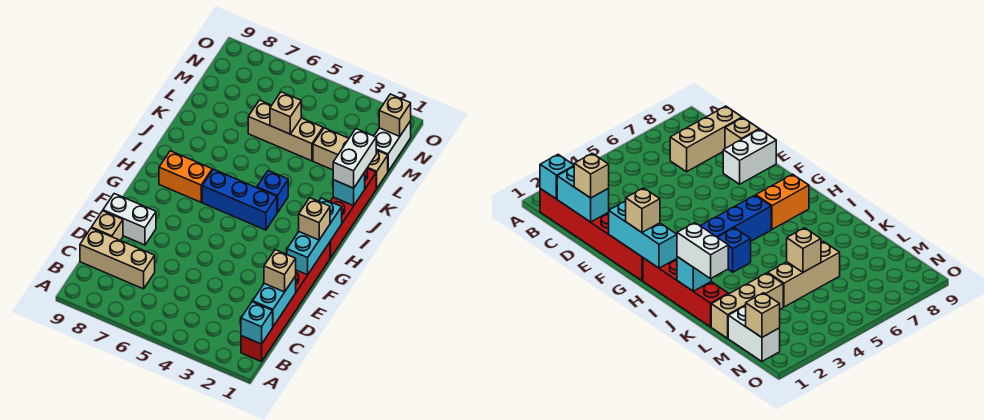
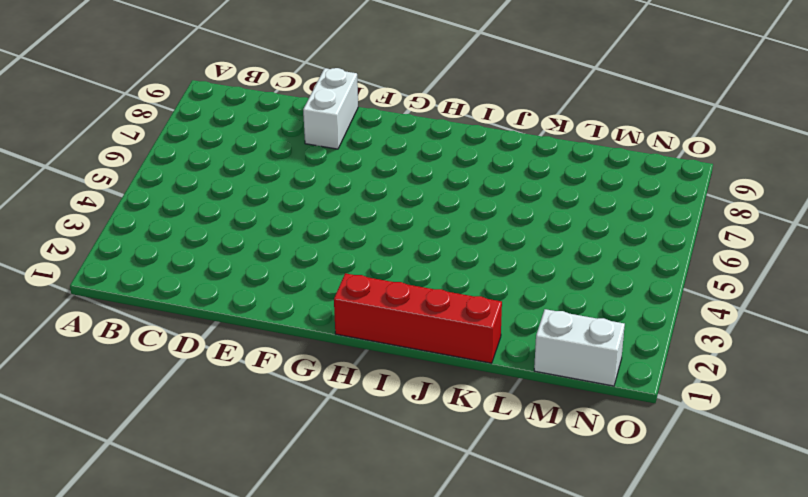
none -> red 1x6 brick [241,242,330,362]
none -> tan 1x3 brick [80,228,155,289]
none -> tan 1x1 brick [92,211,123,240]

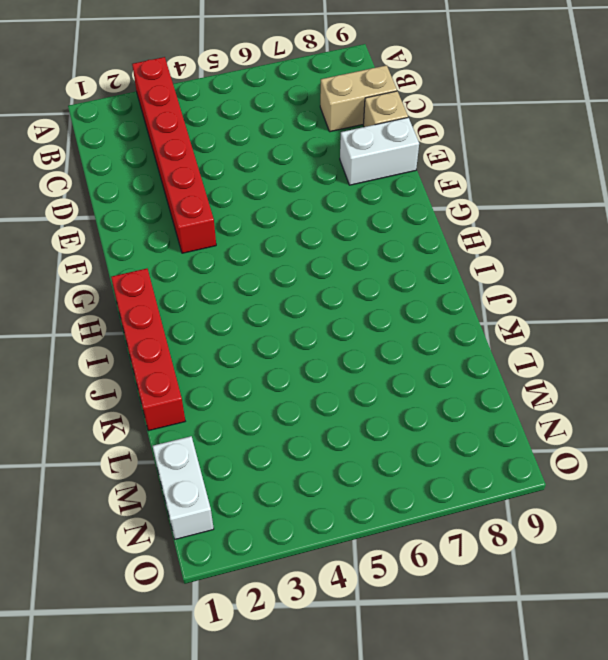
red 1x6 brick [132,57,216,253] -> red 1x6 brick moved to [241,242,330,362]
tan 1x2 brick [320,65,397,132] -> tan 1x3 brick [80,228,155,289]
none -> blue 1x3 brick [202,169,277,230]
none -> orange 1x2 brick [159,151,212,202]
none -> blue 1x1 brick [257,171,288,213]

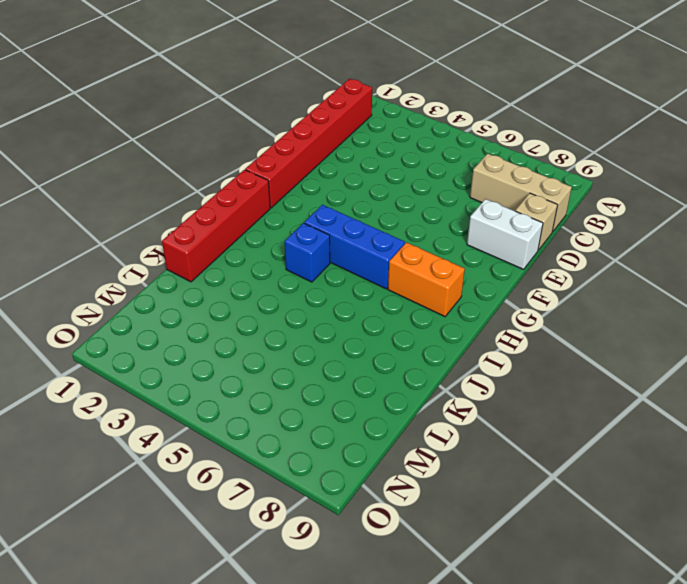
none -> tan 1x3 brick [313,128,388,188]
none -> tan 1x3 brick [248,100,323,161]
none -> white 1x2 brick [374,121,411,171]

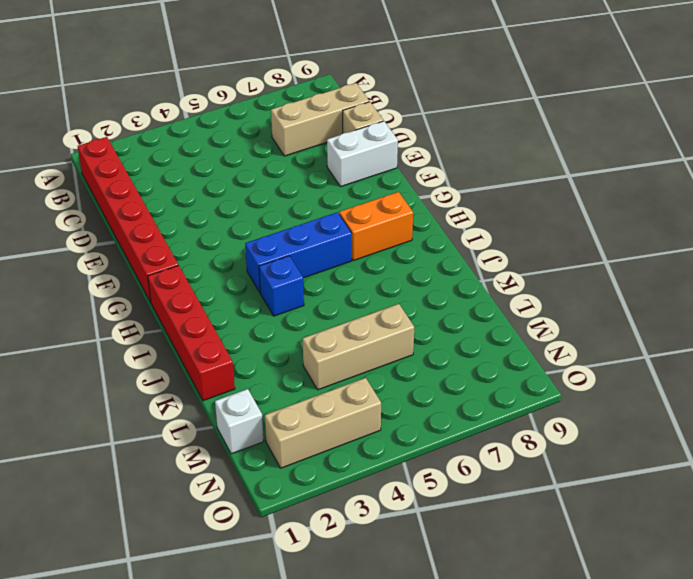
white 1x1 brick [215,389,264,454] -> white 1x2 brick [374,121,411,171]
tan 1x3 brick [265,378,381,468] -> tan 1x3 brick moved to [313,128,388,188]
none -> cyan 1x1 brick [241,302,273,344]
none -> cyan 1x2 brick [253,276,296,326]
none -> cyan 1x3 brick [287,198,342,275]

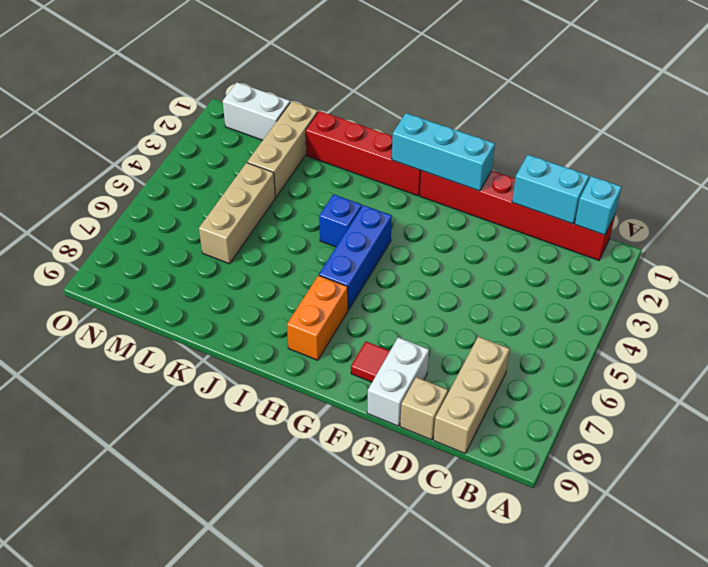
red 1x1 tile [351,341,390,382] -> none
none -> cyan 1x1 brick [333,172,365,206]
none -> tan 1x1 brick [270,92,301,134]
none -> tan 1x1 brick [379,94,411,137]

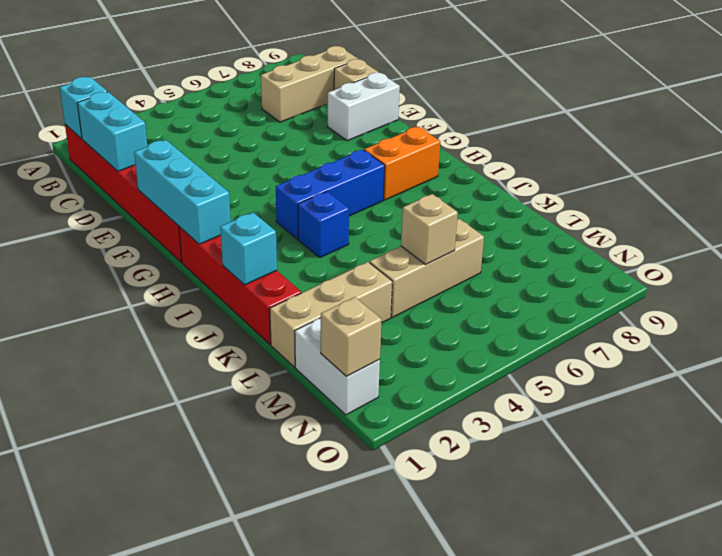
none -> tan 1x1 brick [264,250,296,292]
none -> tan 1x1 brick [299,198,330,240]
none -> white 1x2 brick [333,129,376,188]

